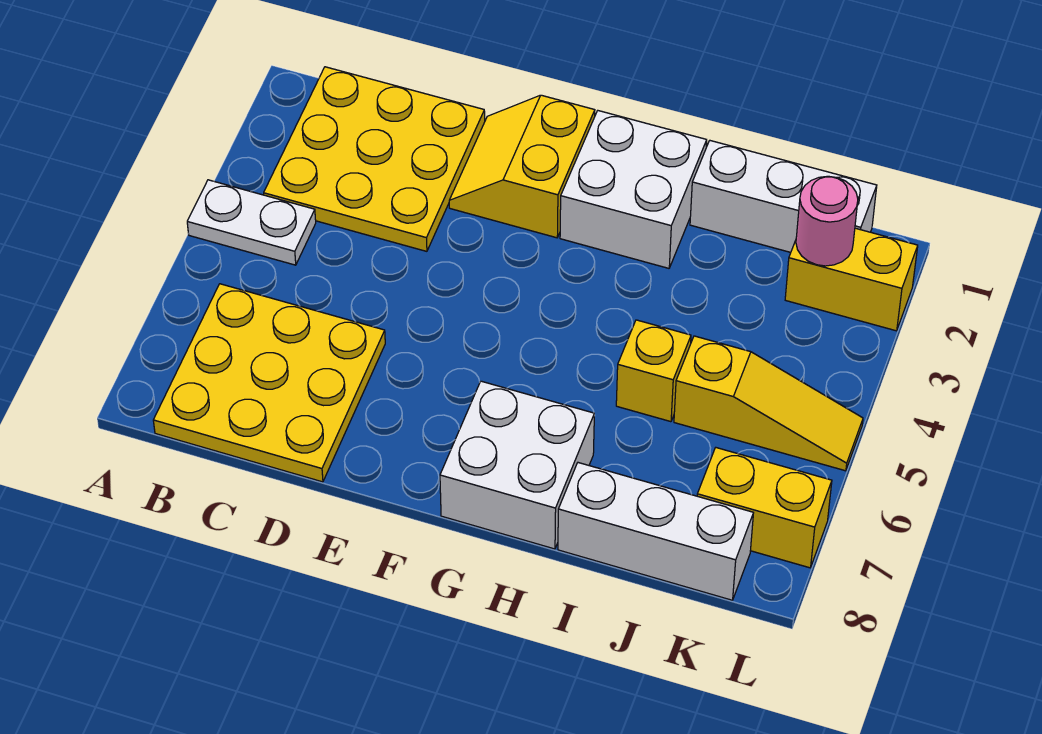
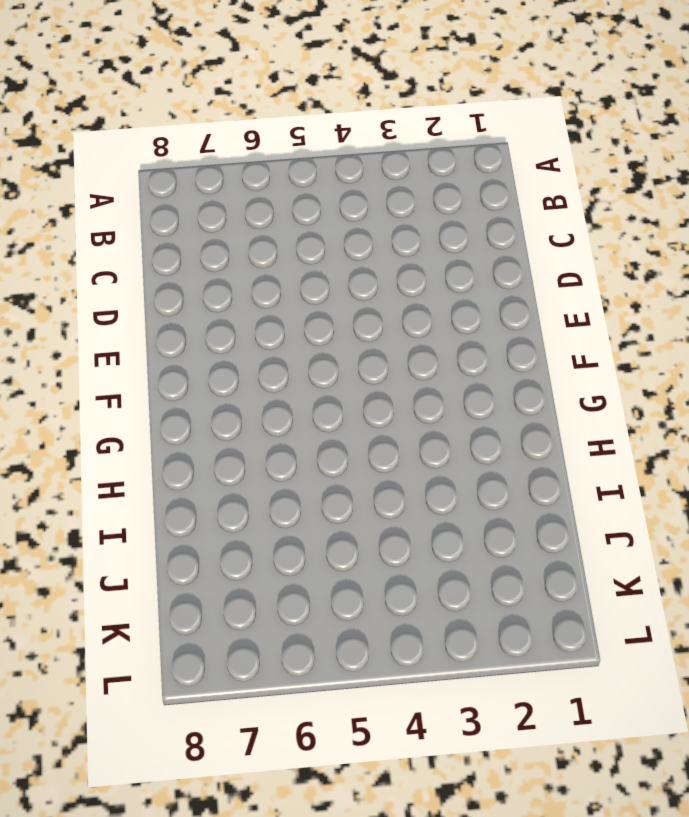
none -> white 1x2 plate [187,180,316,265]
none -> yellow 3x3 plate [264,67,485,251]
none -> yellow 3x3 plate [153,284,385,482]

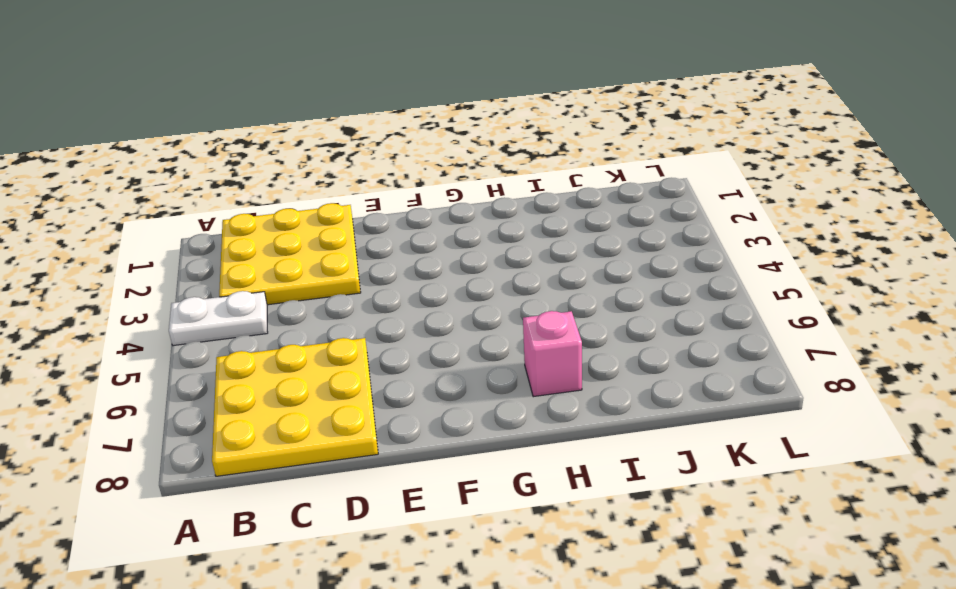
pink 1x1 brick [523,311,582,397] -> white 2x2 brick [440,381,594,549]
none -> yellow 2x2 slope [449,95,595,238]
none -> white 2x2 brick [560,111,707,268]
none -> white 1x3 brick [690,141,877,252]

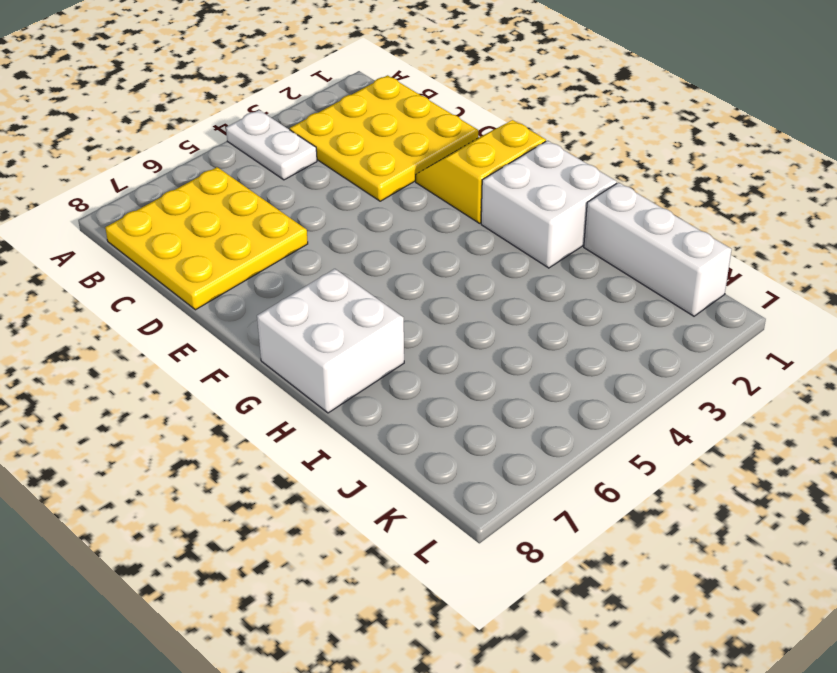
none -> yellow 1x1 brick [616,320,691,422]
none -> white 1x3 brick [558,463,753,600]
none -> yellow 1x3 slope [674,336,863,471]

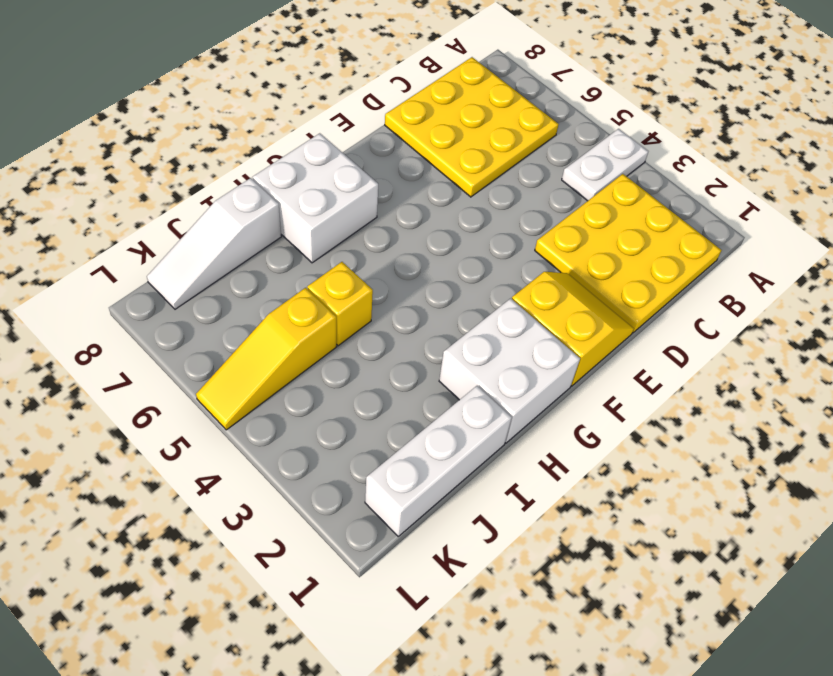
white 1x3 slope [147,178,281,309] -> white 1x3 brick [558,463,753,600]
none -> yellow 1x2 brick [785,228,918,331]
none -> yellow 1x2 brick [697,448,832,568]
none -> pink 1x1 round brick [796,176,858,266]

